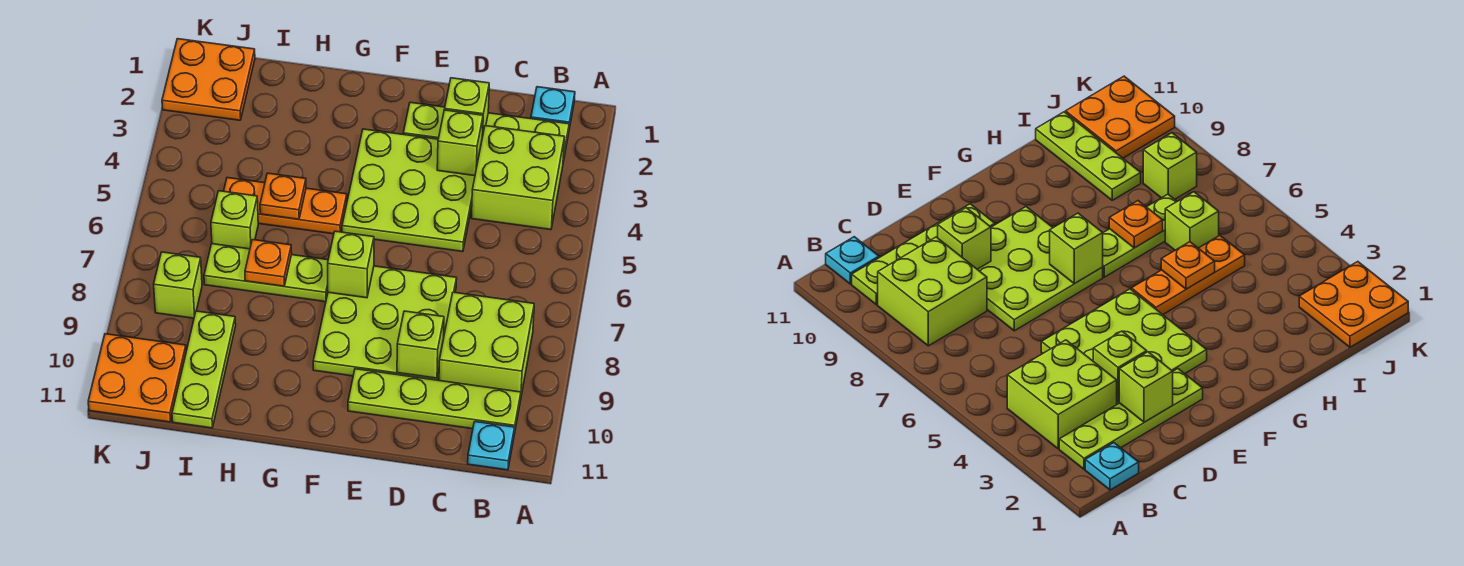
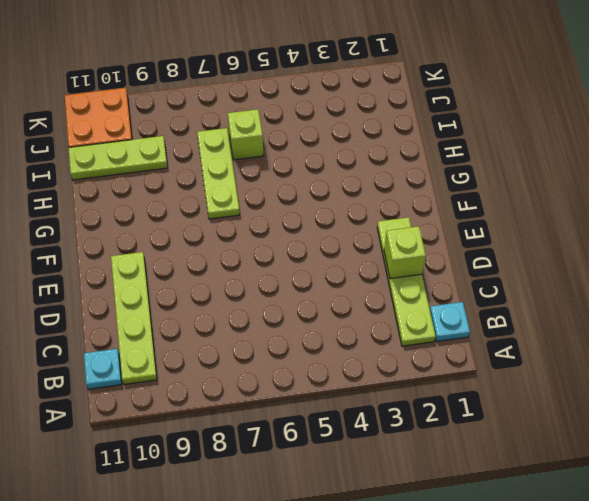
none -> lime 2x2 brick [471,126,564,230]
none -> lime 2x2 brick [439,292,534,395]
none -> lime 3x3 plate [342,129,475,252]

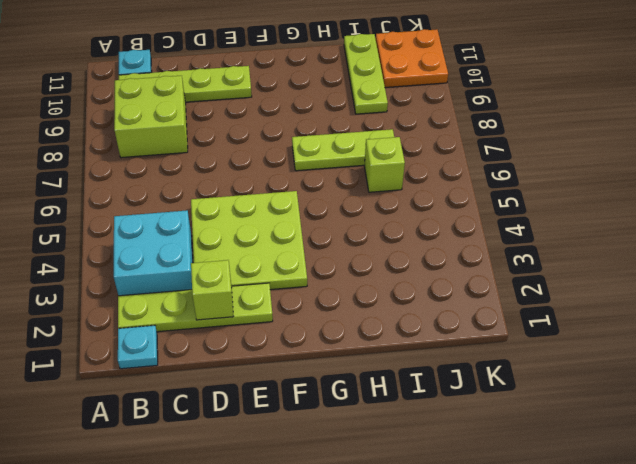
cyan 2x2 brick [114,210,193,296] -> lime 2x2 brick [471,126,564,230]
none -> lime 3x3 plate [313,266,457,380]
none -> orange 1x3 plate [224,178,347,234]
none -> orange 2x2 plate [162,39,255,120]

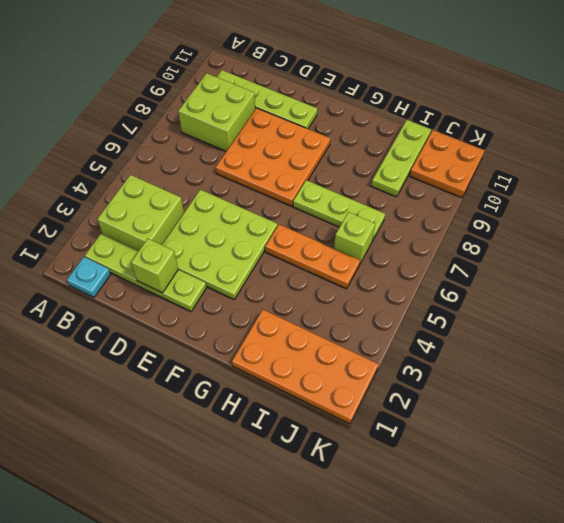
orange 3x3 plate [216,108,330,206] -> lime 3x3 plate [313,266,457,380]
orange 2x4 plate [232,310,379,424] -> orange 2x2 plate [162,39,255,120]
none -> cyan 1x1 plate [468,422,515,470]
none -> lime 1x1 brick [154,252,202,318]
none -> lime 1x1 brick [437,110,483,176]

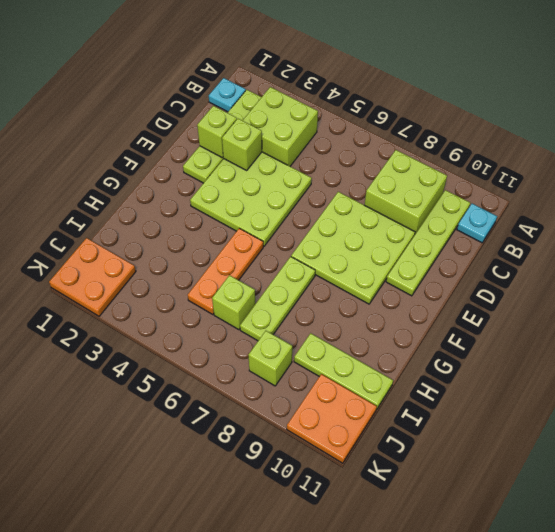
none -> lime 1x1 brick [397,311,444,378]
none -> lime 1x1 brick [328,231,374,298]
none -> orange 1x1 plate [260,173,306,219]

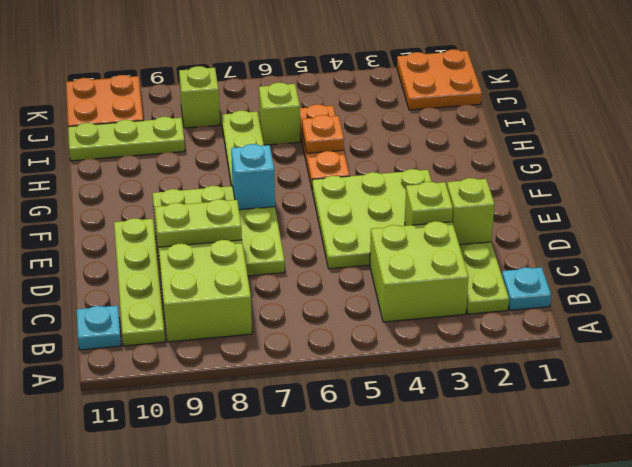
lime 1x2 brick [155,199,242,263] -> lime 1x1 brick [397,311,444,378]
cyan 1x1 brick [231,144,275,210] -> lime 1x1 brick [328,231,374,298]
none -> orange 1x1 plate [245,240,292,286]

